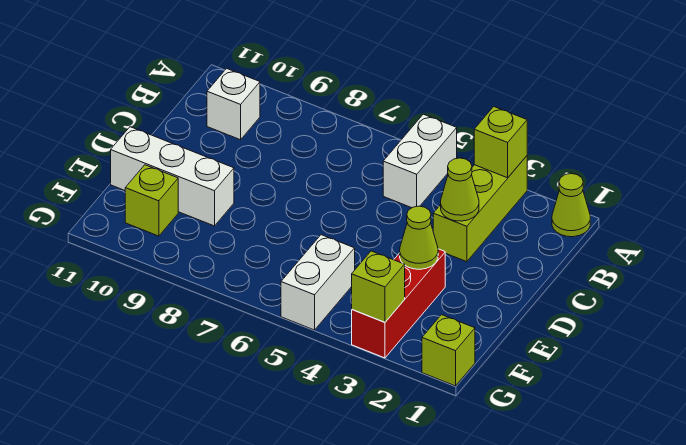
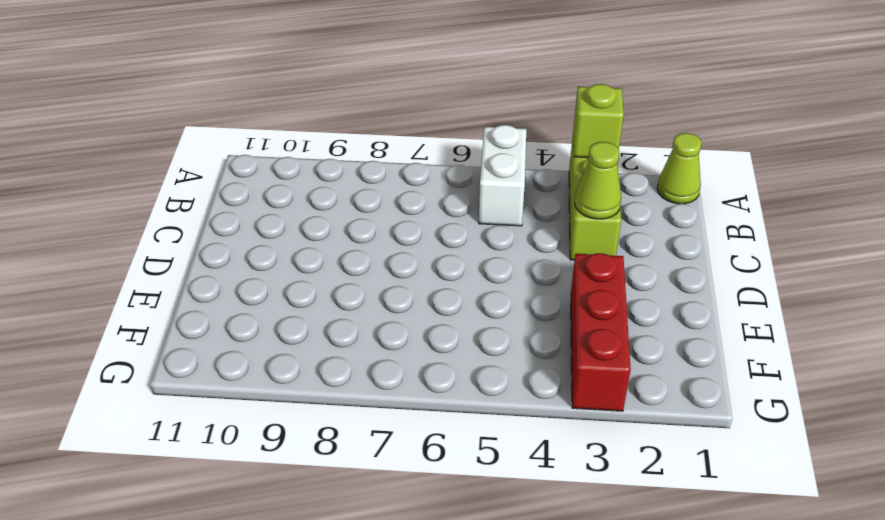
none -> white 1x1 brick [207,68,260,140]
none -> white 1x3 brick [111,127,234,226]
none -> white 1x2 brick [281,235,355,330]

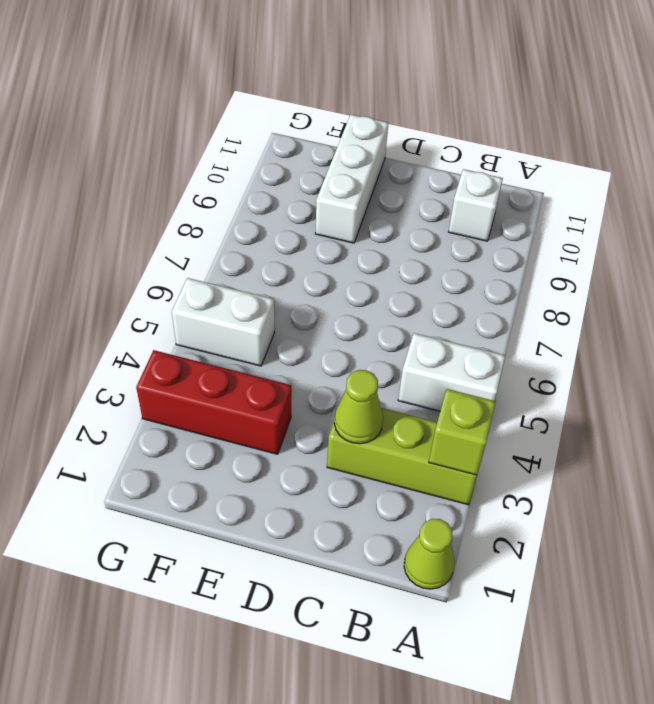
none -> lime 1x1 brick [125,165,178,236]
none -> lime 1x1 brick [422,315,475,386]
none -> lime 1x1 cone [400,206,438,269]

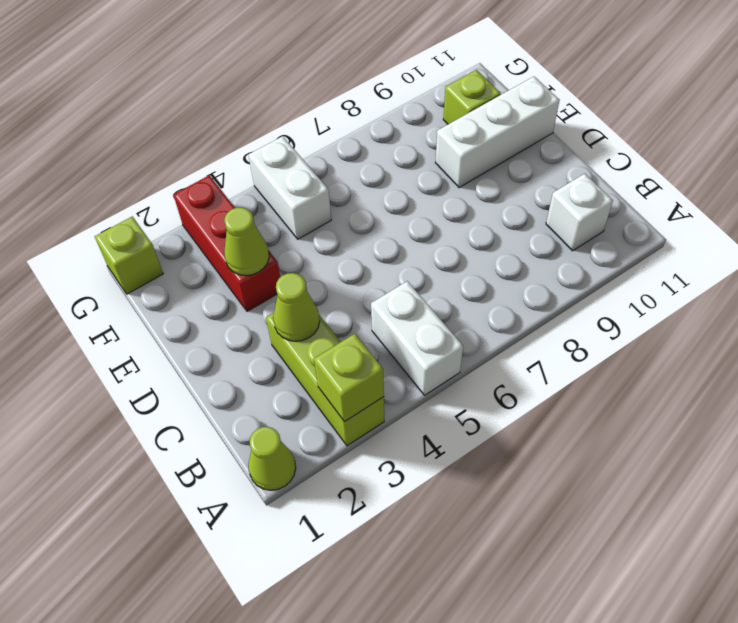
none -> lime 1x1 brick [352,251,405,322]

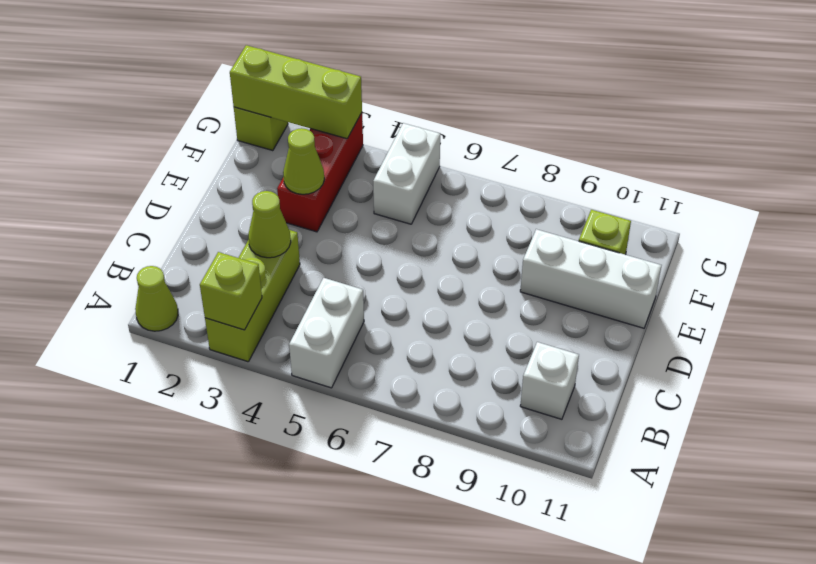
lime 1x3 brick [230,45,362,139] -> lime 1x1 brick [352,251,405,322]

